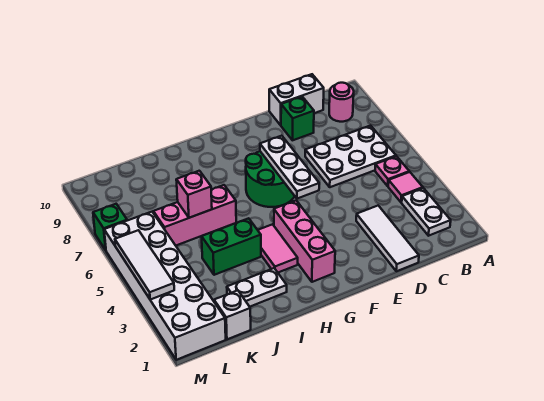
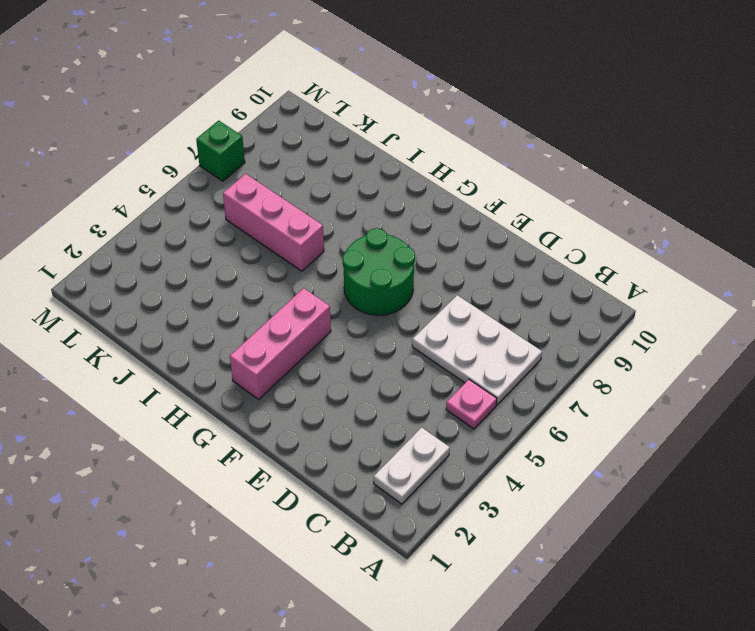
none -> pink 1x1 tile [388,172,423,202]
none -> pink 1x1 round brick [329,83,354,122]
none -> white 1x2 brick [269,74,324,125]

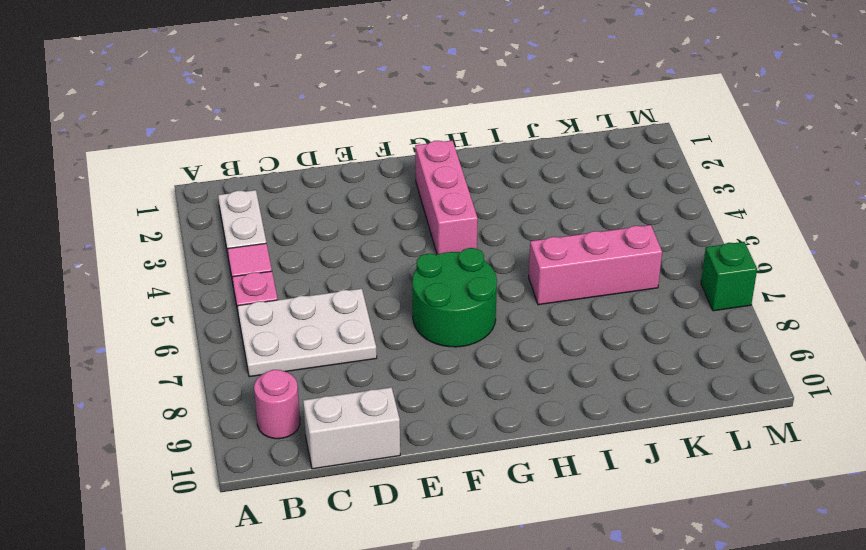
none -> white 1x3 tile [356,206,419,271]
none -> green 1x1 brick [281,97,314,140]
none -> pink 1x2 tile [258,224,298,272]

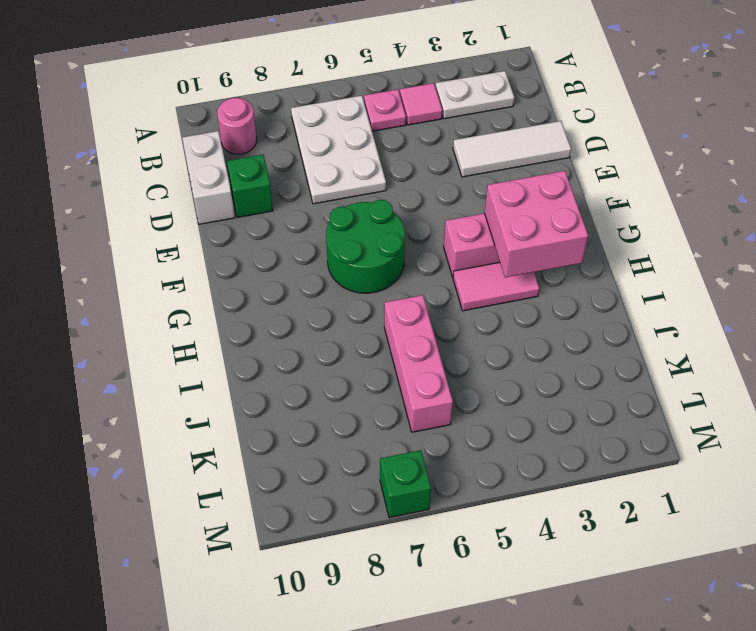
pink 2x2 brick [485,171,588,277] -> none
none -> white 1x2 plate [227,268,287,307]
none -> green 1x2 brick [202,218,261,275]
none -> white 1x1 brick [214,290,251,339]

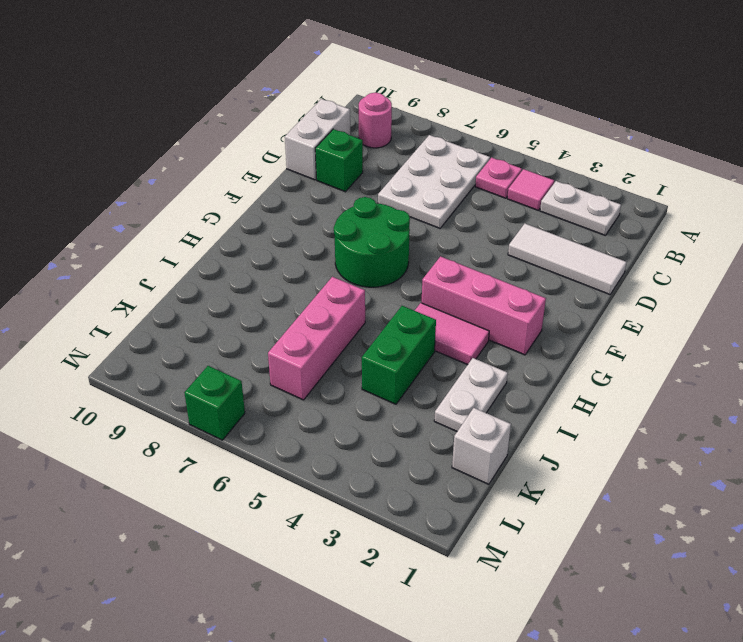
none -> white 2x6 brick [104,212,226,360]
none -> white 1x3 plate [260,136,319,199]
none -> pink 1x1 brick [176,171,212,218]

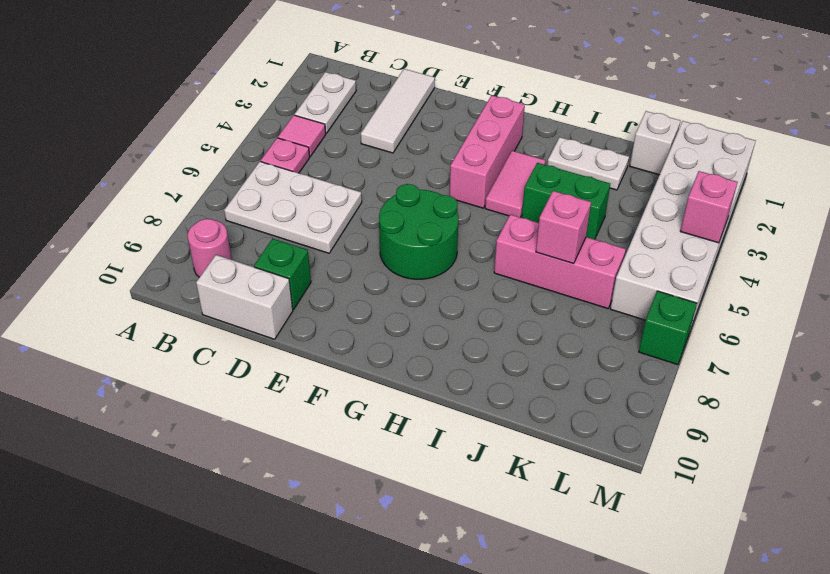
pink 1x1 brick [680,171,738,243] -> white 1x3 tile [115,230,174,300]
none -> white 1x3 plate [260,136,319,199]

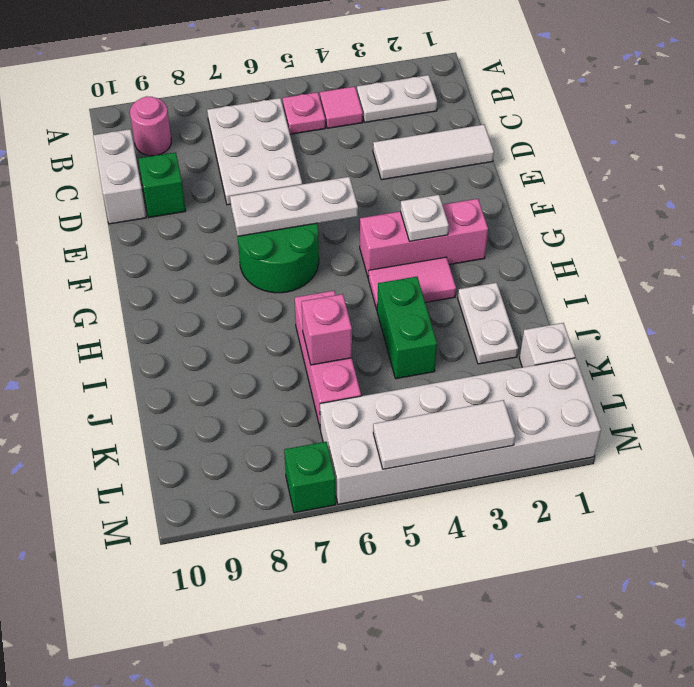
white 1x1 plate [400,195,449,241] -> none

